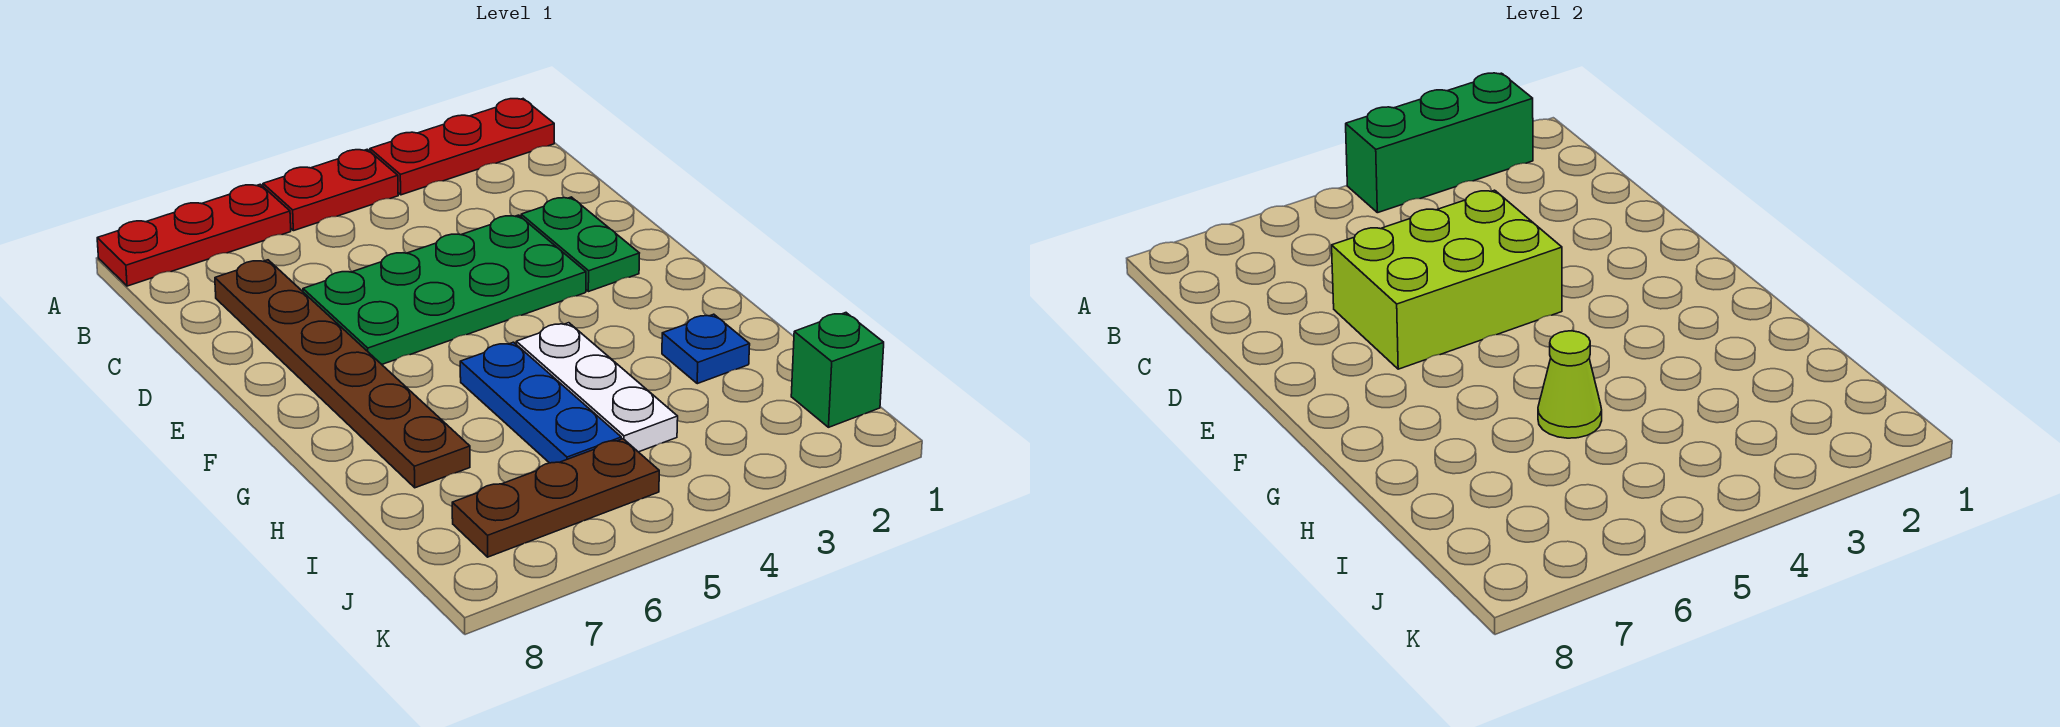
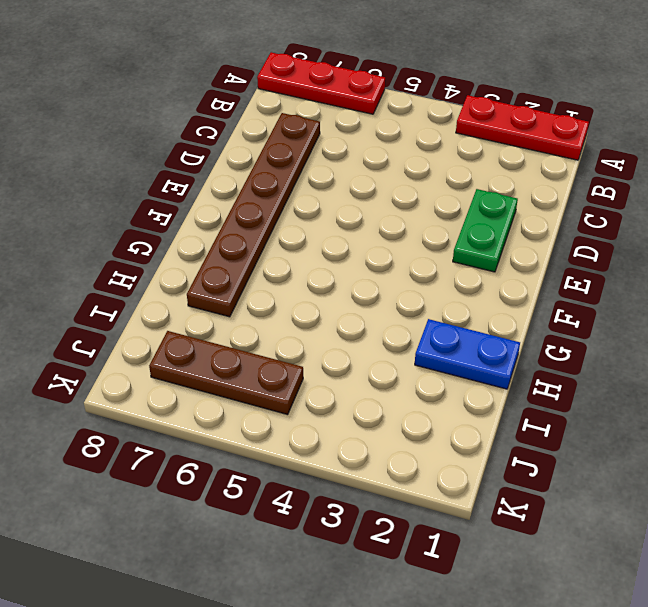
blue 1x2 plate [415,319,520,389] -> blue 1x1 plate [662,314,750,384]
none -> red 1x2 plate [263,149,398,231]
none -> green 2x4 plate [303,215,586,364]
none -> white 1x3 plate [516,323,678,452]

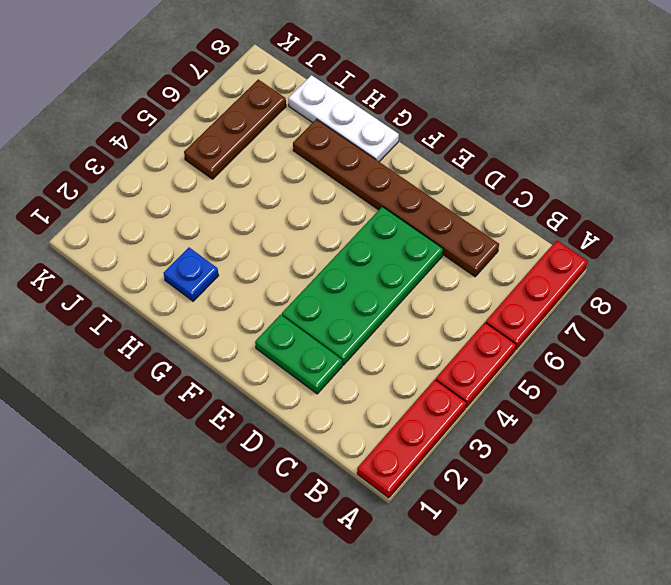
white 1x3 plate [288,75,399,162] -> white 1x3 plate moved to [516,323,678,452]
none -> blue 1x3 plate [460,342,621,463]
none -> green 1x1 brick [791,313,884,427]
none -> green 1x3 brick [1346,73,1533,213]

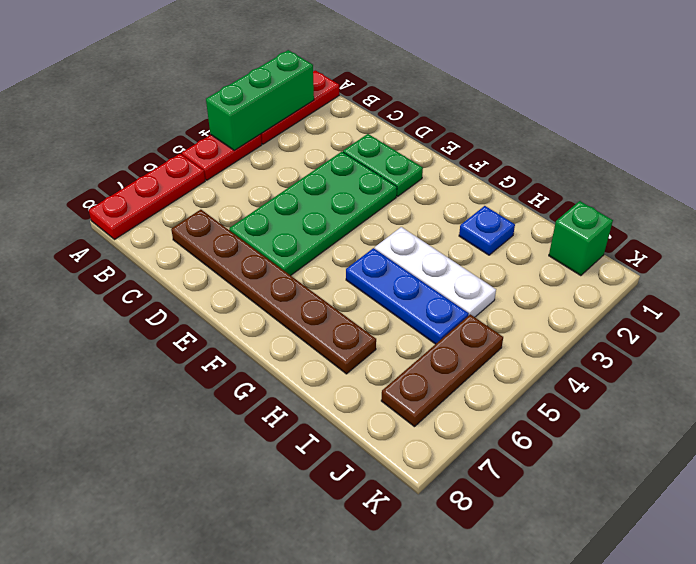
none -> lime 2x3 brick [1332,190,1562,369]
none -> lime 1x1 cone [1538,331,1602,438]

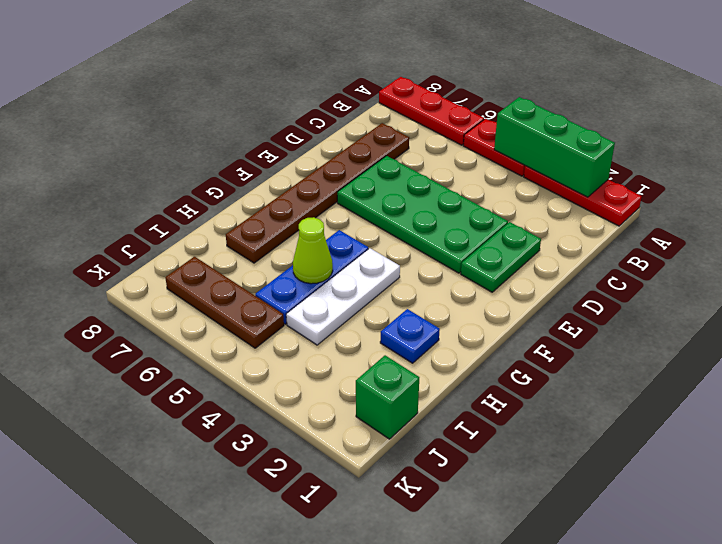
none -> lime 2x3 brick [1332,190,1562,369]

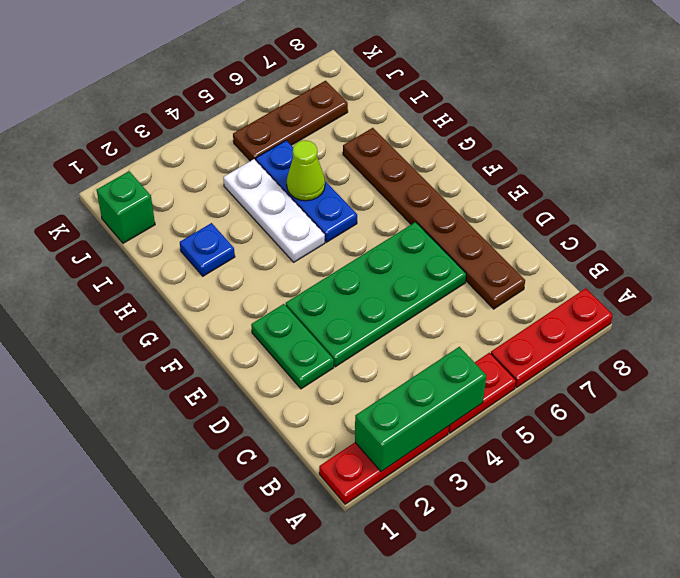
none -> lime 2x3 brick [1332,190,1562,369]

